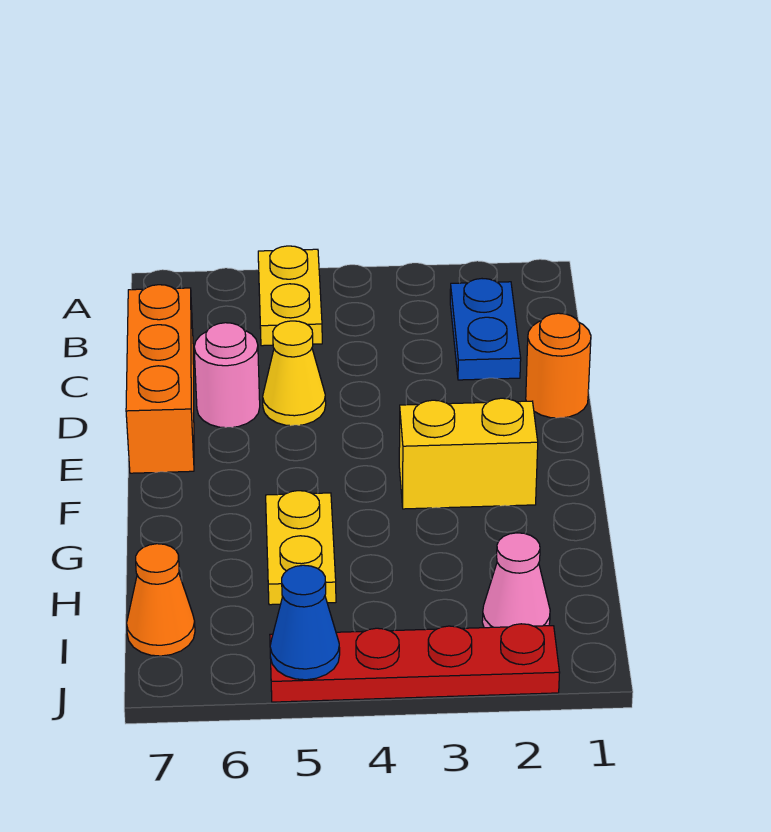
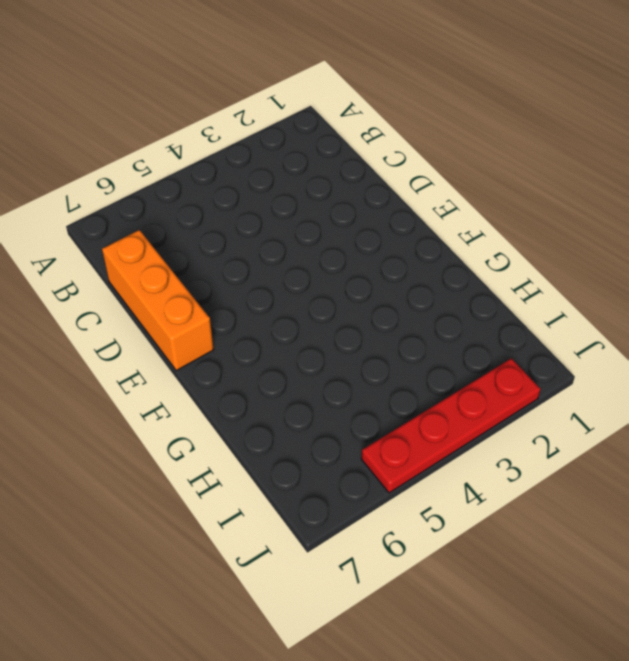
none -> yellow 1x2 plate [258,246,322,346]
none -> blue 1x2 plate [450,279,521,380]
none -> orange 1x1 round brick [526,313,591,418]

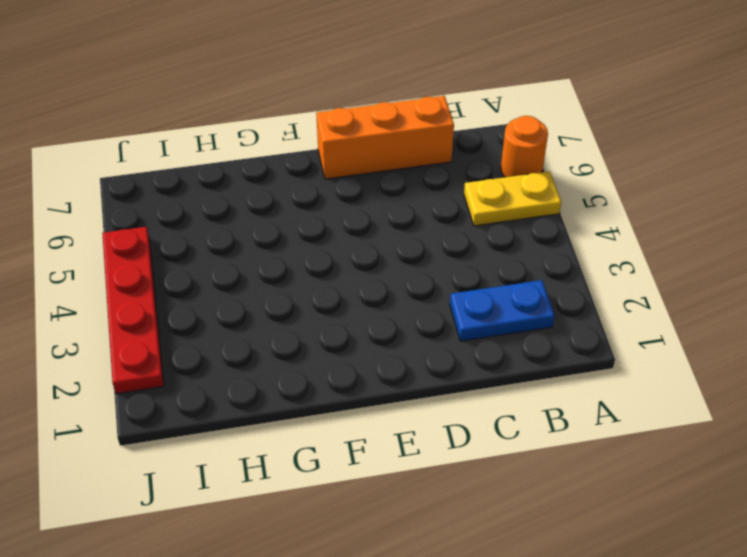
orange 1x1 round brick [501,116,548,177] -> orange 1x1 round brick moved to [526,313,591,418]
none -> yellow 1x1 cone [263,321,326,426]
none -> pink 1x1 round brick [194,323,260,427]
none -> yellow 1x2 brick [399,398,538,509]

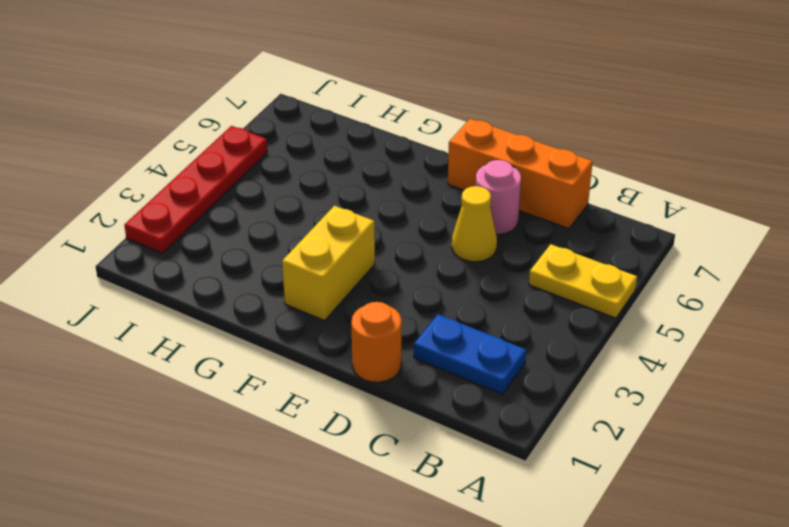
none -> yellow 1x2 plate [266,491,336,605]
none -> pink 1x1 cone [482,533,550,628]
none -> orange 1x1 cone [127,544,195,656]

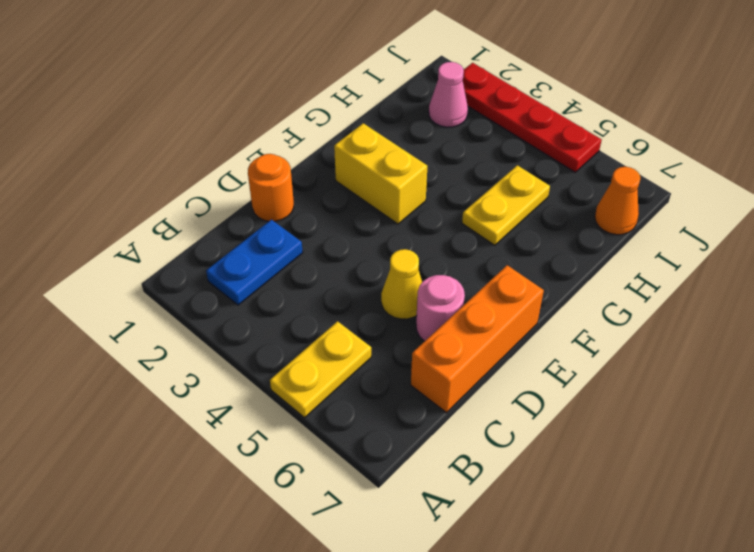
none -> blue 1x1 cone [270,565,340,680]

